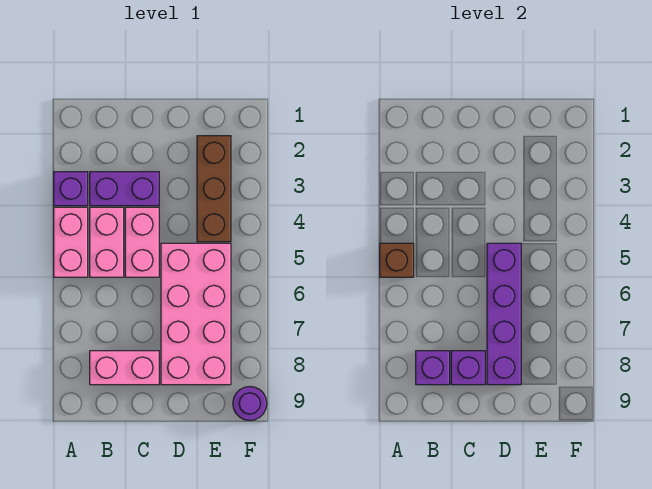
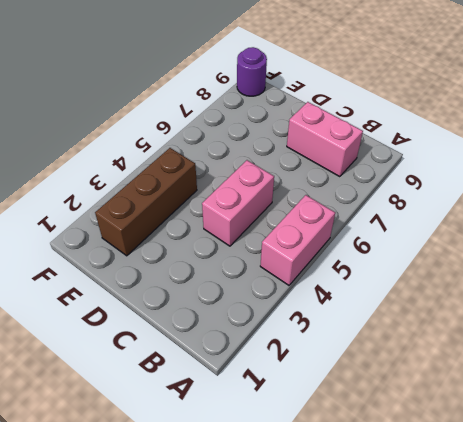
none -> purple 1x1 brick [54,172,88,206]
none -> purple 1x2 brick [90,172,159,206]
none -> pink 1x2 brick [90,207,124,277]

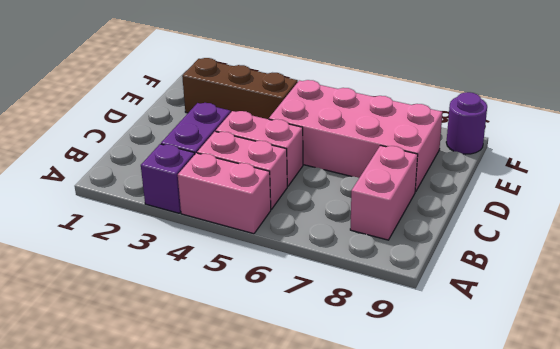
none -> brown 1x1 brick [380,243,414,277]
none -> purple 1x1 brick [416,351,450,385]
none -> purple 1x1 brick [451,351,485,385]

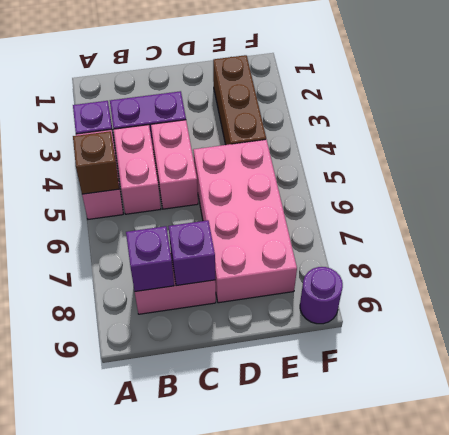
none -> purple 1x4 brick [487,243,521,385]

